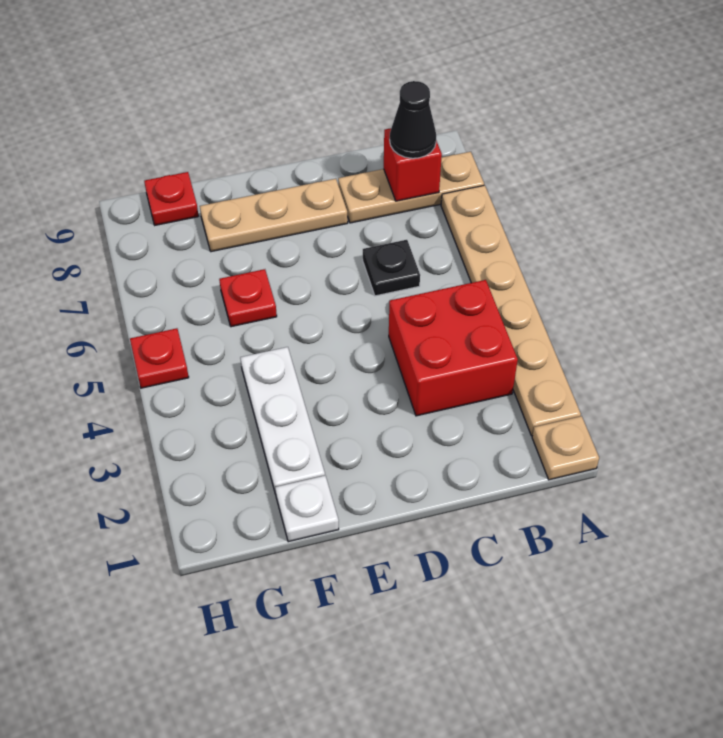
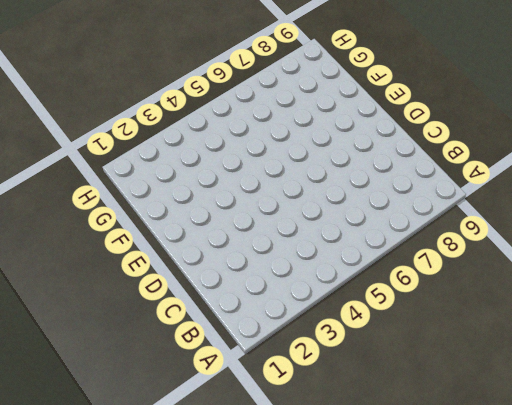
none -> tan 1x1 plate [532,416,599,480]
none -> tan 1x6 plate [441,185,581,436]
none -> tan 1x3 plate [338,152,484,223]

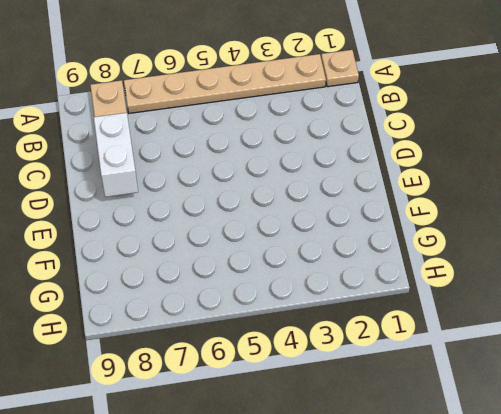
white 1x2 brick [94,113,138,197] -> none
none -> red 2x2 brick [389,280,518,416]
none -> black 1x1 plate [363,240,420,296]
none -> tan 1x3 plate [200,179,348,252]

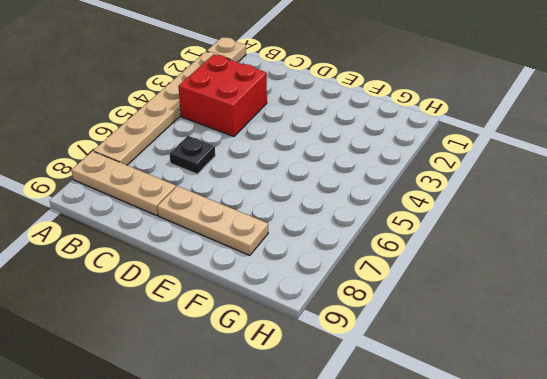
none -> white 1x1 plate [275,476,339,542]
none -> white 1x3 plate [240,347,325,494]
none -> red 1x1 plate [219,269,277,327]

